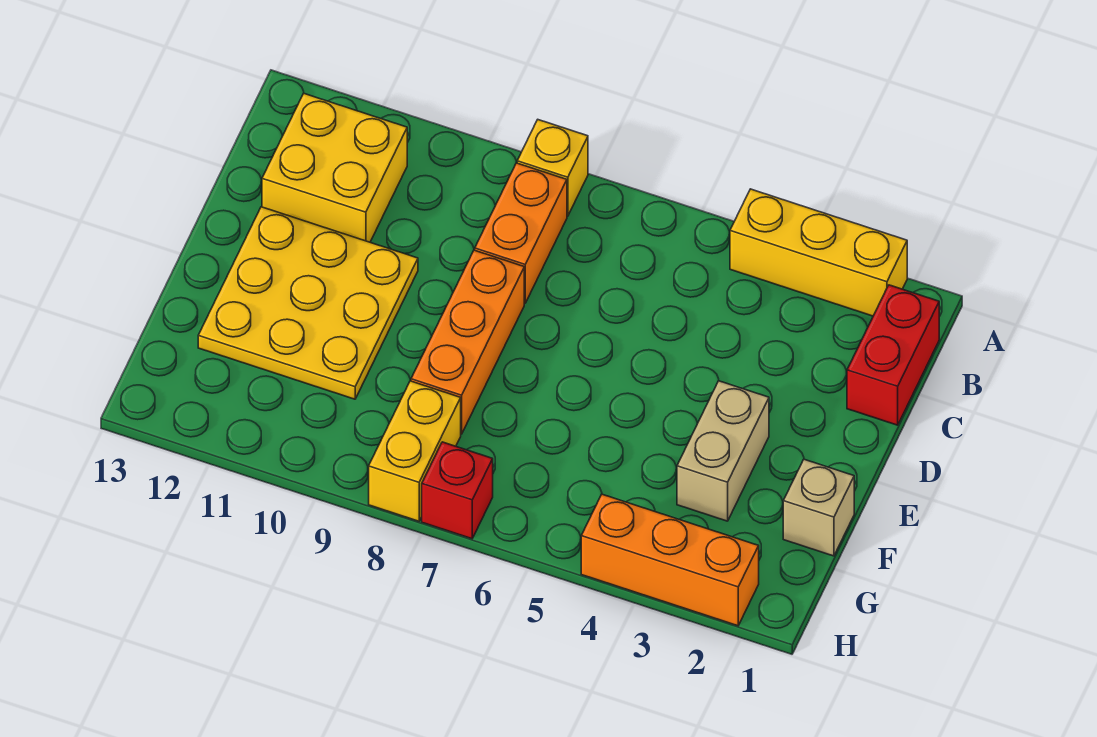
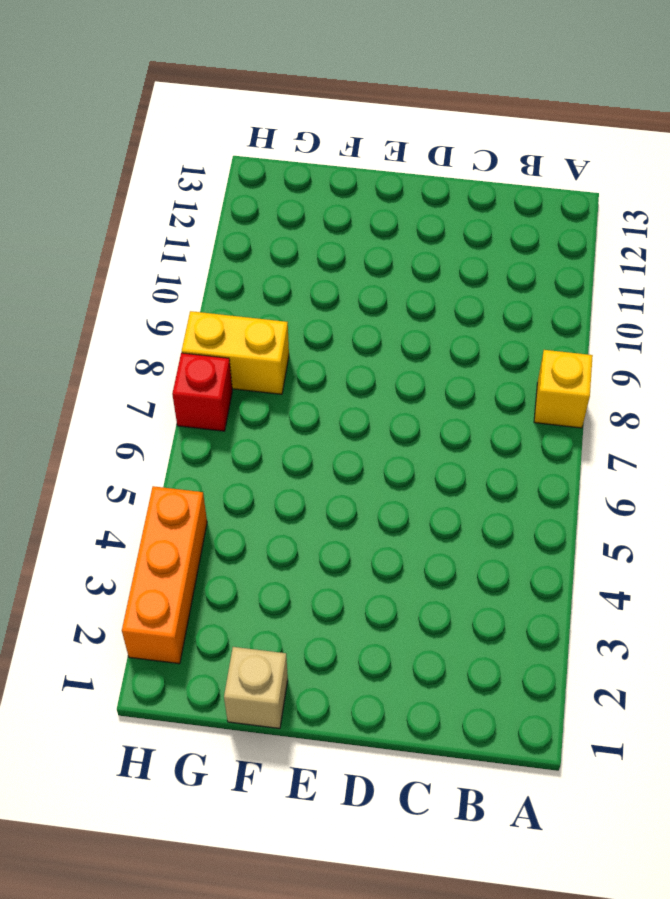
none -> yellow 1x3 brick [730,189,907,316]
none -> red 1x2 brick [847,285,939,425]
none -> orange 1x2 brick [475,163,567,303]

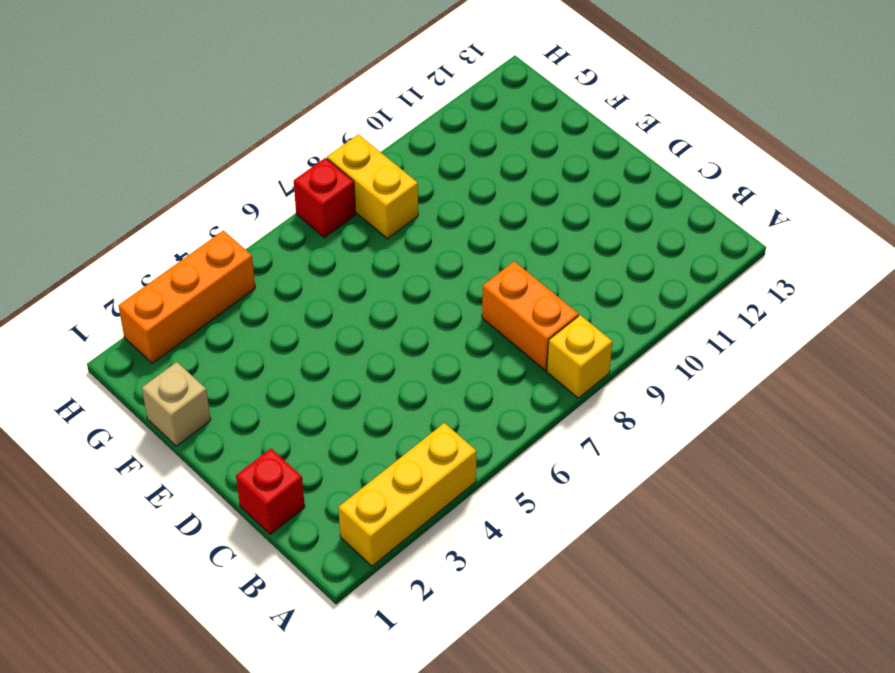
red 1x1 brick [236,449,305,534] -> red 1x2 brick [847,285,939,425]
none -> yellow 2x2 brick [262,93,407,242]
none -> orange 1x3 brick [411,250,524,434]
none -> yellow 3x3 plate [198,207,418,399]

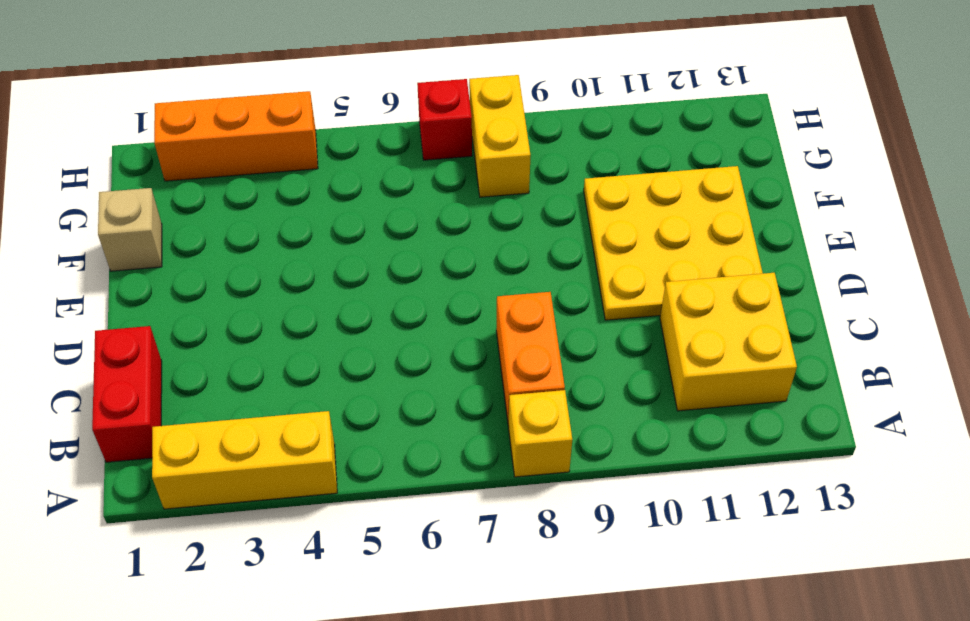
none -> orange 1x3 brick [411,250,524,434]
none -> tan 1x2 brick [677,381,769,521]

